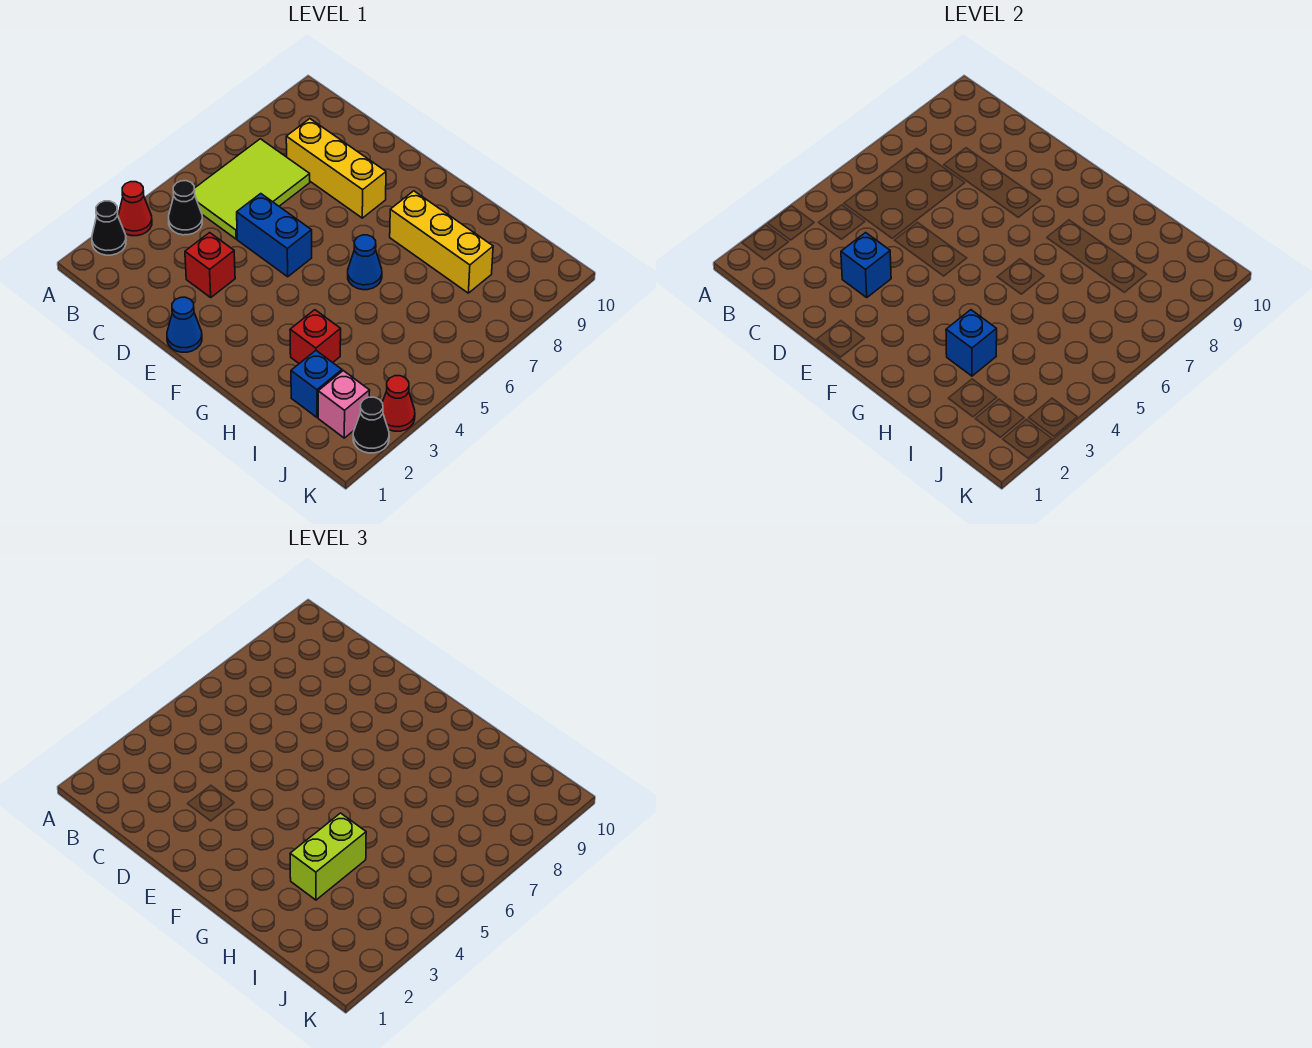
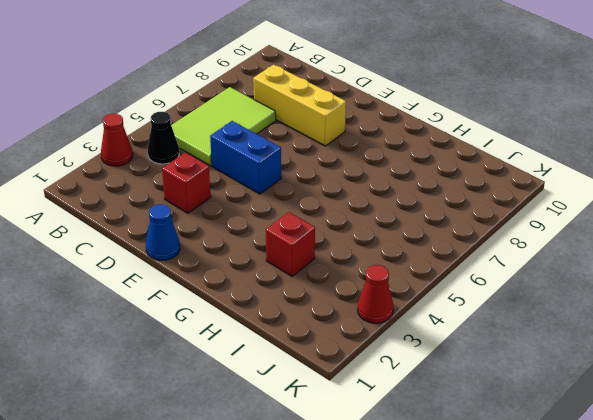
none -> black 1x1 cone [92,201,126,255]
none -> blue 1x1 cone [348,235,382,290]
none -> yellow 1x3 brick [390,191,493,293]

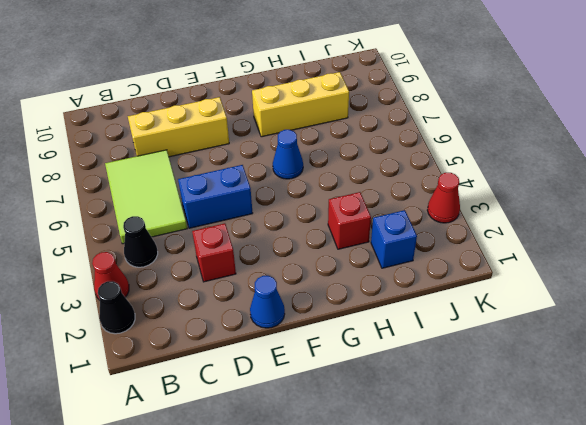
none -> pink 1x1 brick [318,371,370,438]
none -> black 1x1 cone [353,397,389,453]
none -> blue 1x1 brick [841,233,891,297]

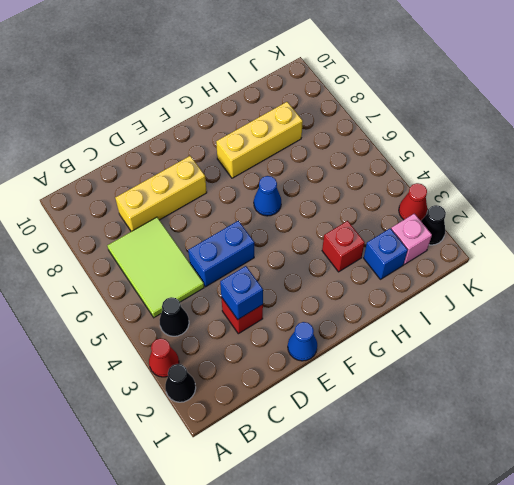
none -> blue 1x1 brick [946,310,997,376]
none -> lime 1x2 brick [290,813,366,900]

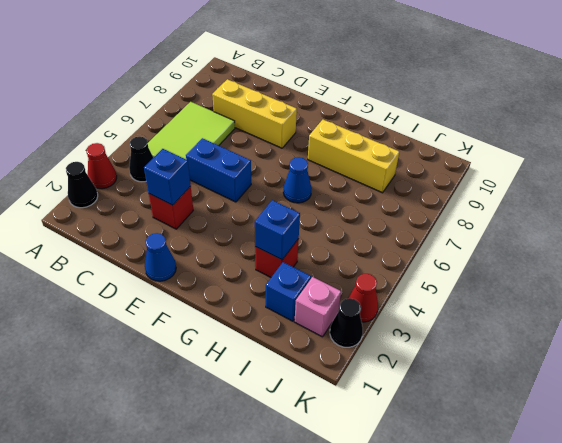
none -> lime 1x2 brick [290,813,366,900]

